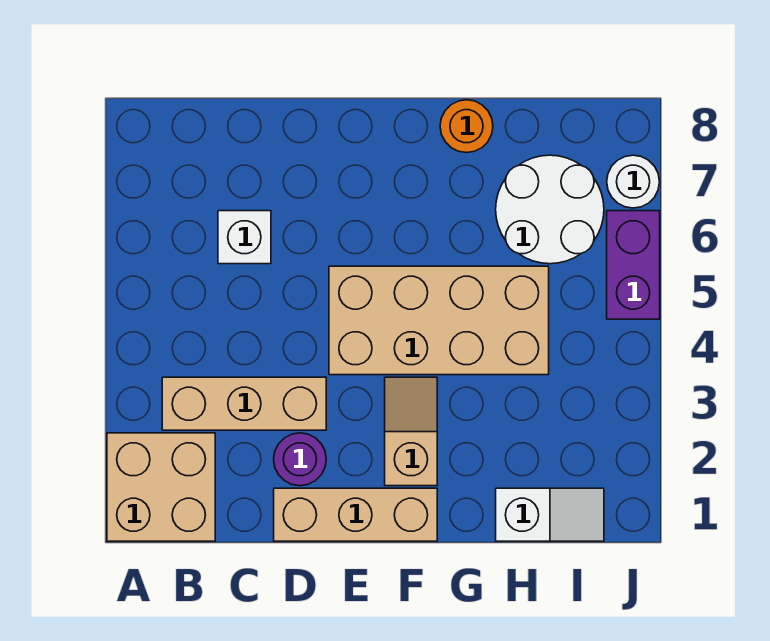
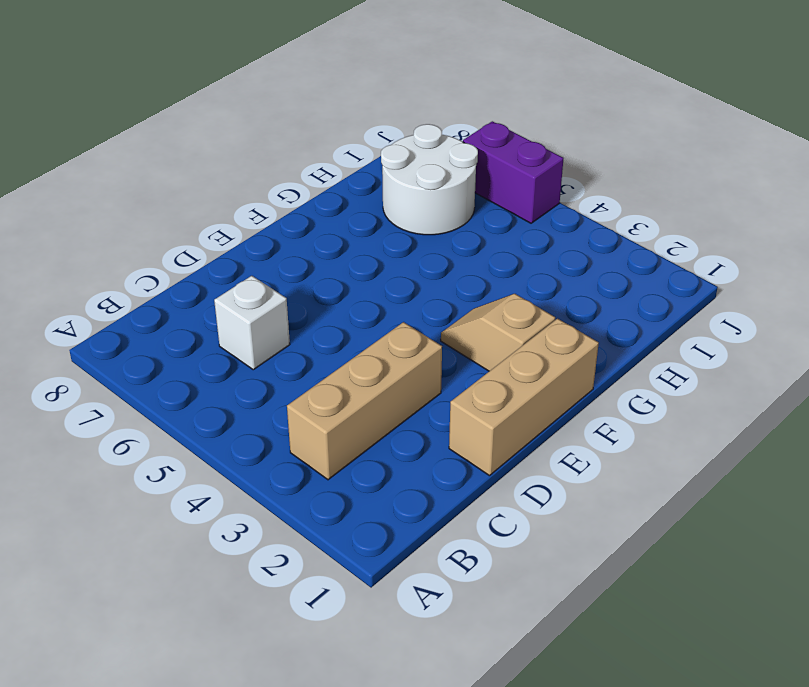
none -> tan 2x2 brick [107,433,215,541]
none -> purple 1x1 round brick [274,433,326,486]
none -> tan 2x4 brick [329,266,549,375]

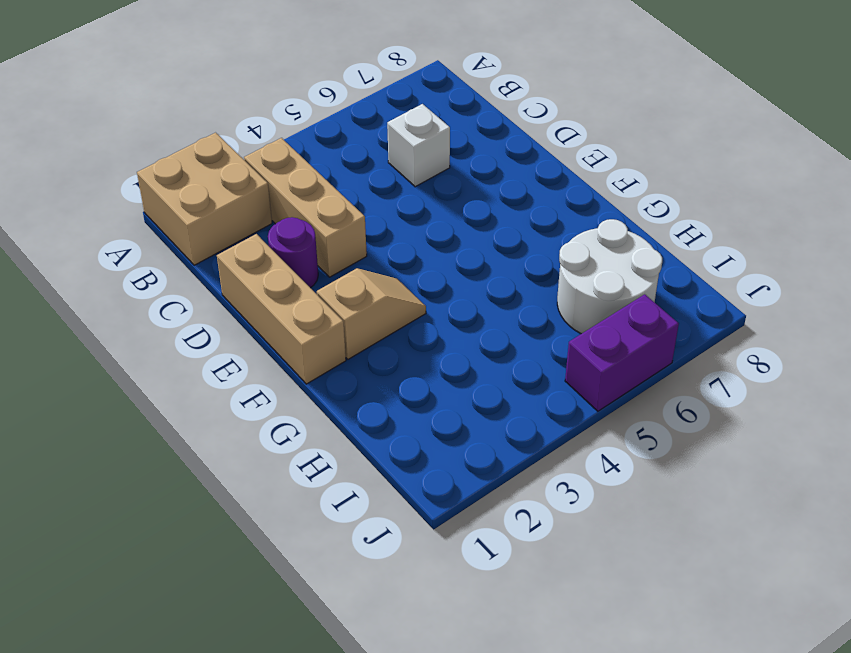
none -> tan 2x4 brick [329,266,549,375]
none -> orange 1x1 round brick [440,100,493,153]
none -> white 1x2 slope [496,488,604,541]

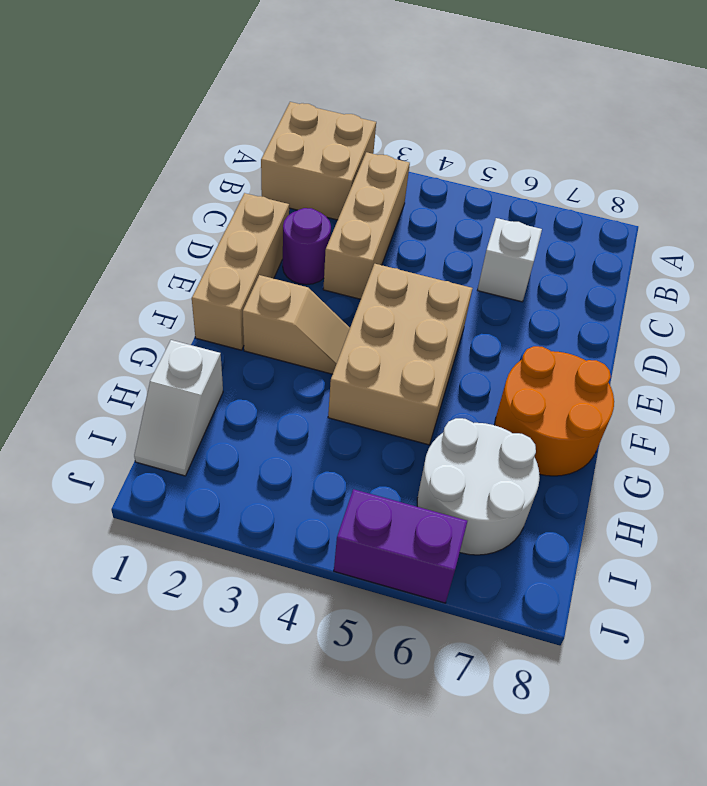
tan 2x3 brick [328,264,473,445] -> tan 2x4 brick [329,266,549,375]
orange 2x2 round brick [495,346,614,476] -> orange 1x1 round brick [440,100,493,153]
none -> white 1x1 round brick [607,155,660,208]

